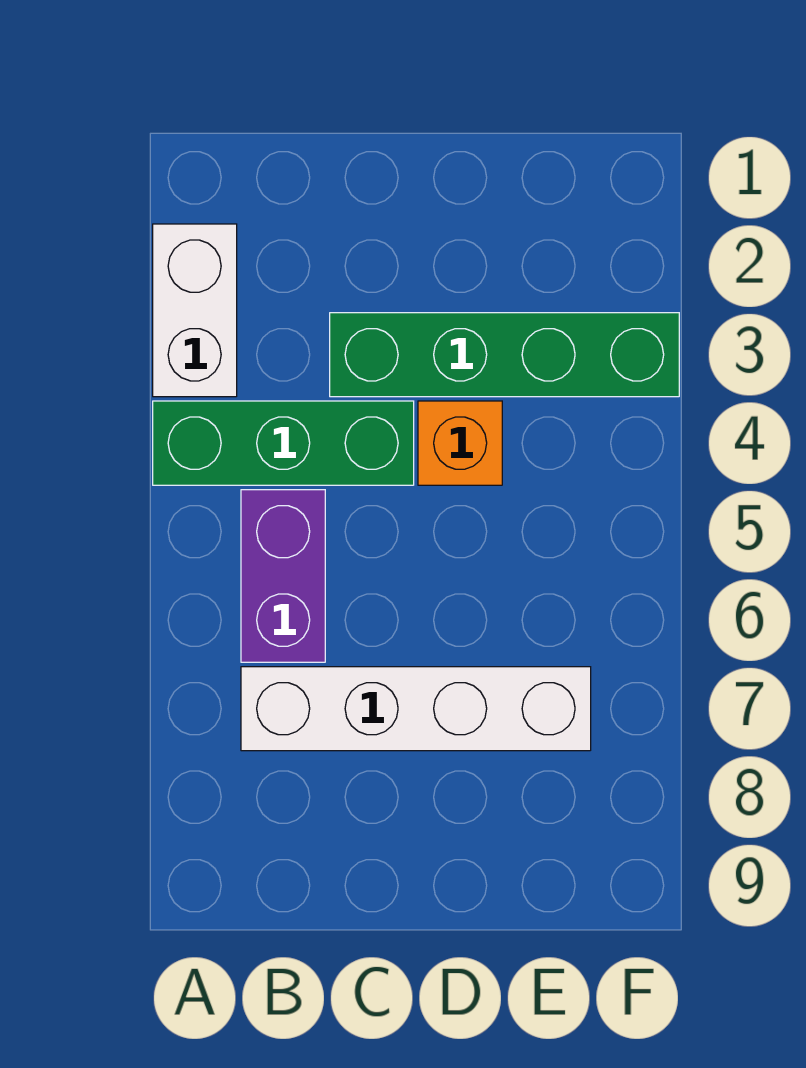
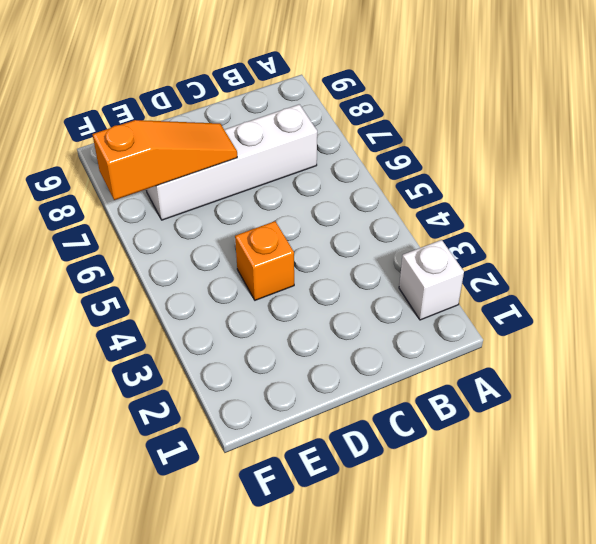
white 1x1 brick [399,240,464,320] -> white 1x2 brick [153,224,237,397]
orange 1x3 slope [92,120,237,200] -> none
none -> green 1x3 brick [153,401,414,485]
none -> purple 1x2 brick [241,490,325,662]

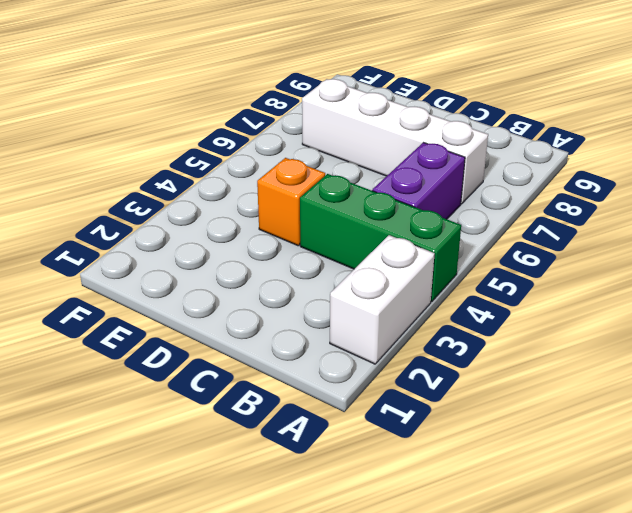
none -> green 1x4 brick [330,313,679,397]

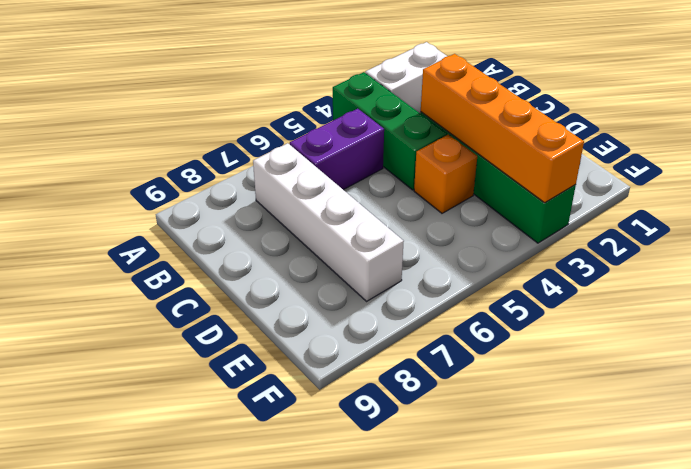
orange 1x4 brick [421,54,584,203] -> none

